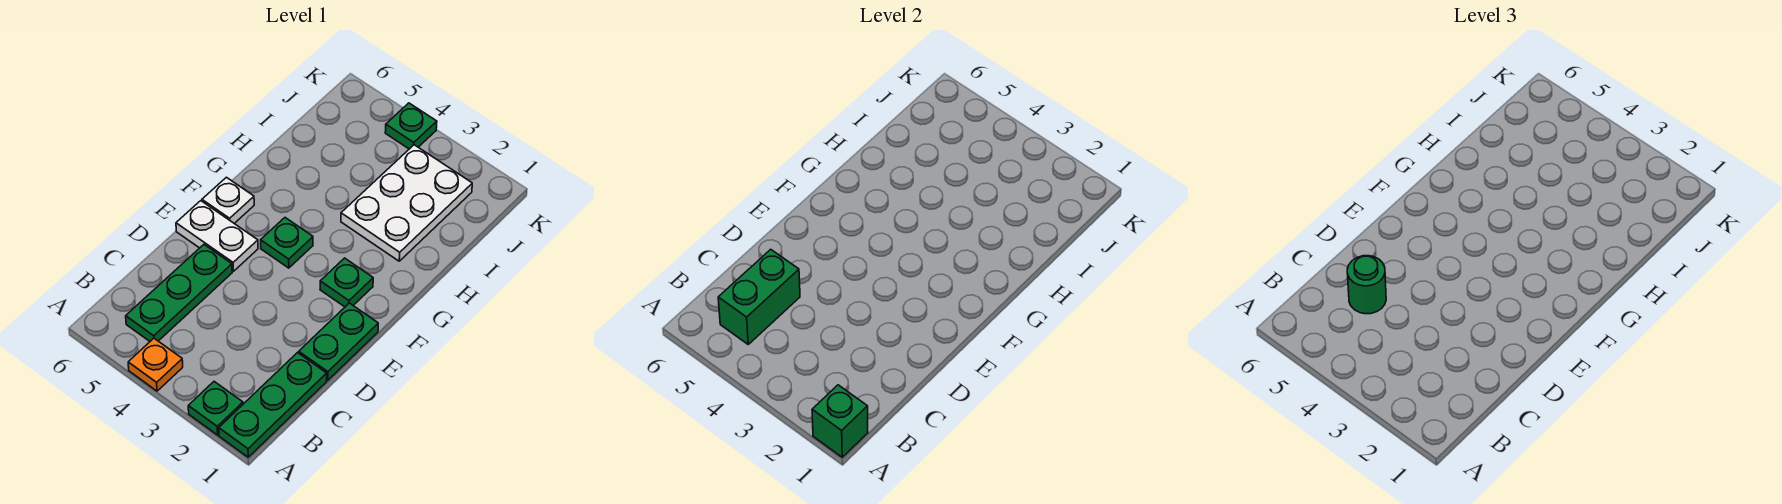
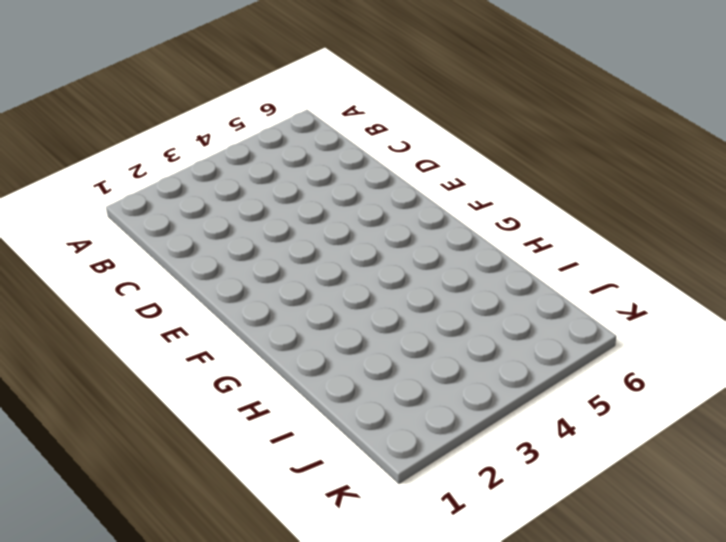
none -> green 1x3 plate [219,353,327,457]
none -> green 1x1 plate [188,382,243,435]
none -> orange 1x1 plate [128,338,183,391]

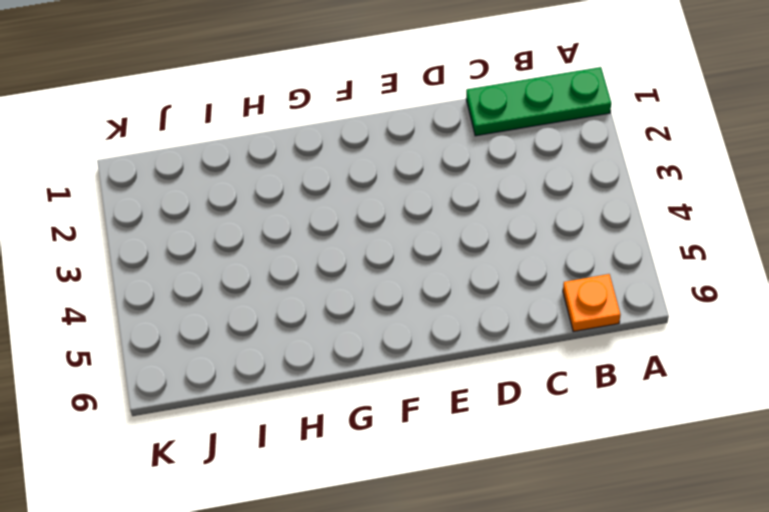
orange 1x1 plate [563,274,621,332] -> orange 1x1 plate moved to [128,338,183,391]
none -> green 1x1 plate [188,382,243,435]
none -> green 1x3 plate [126,245,232,341]
none -> green 1x2 plate [299,303,378,380]

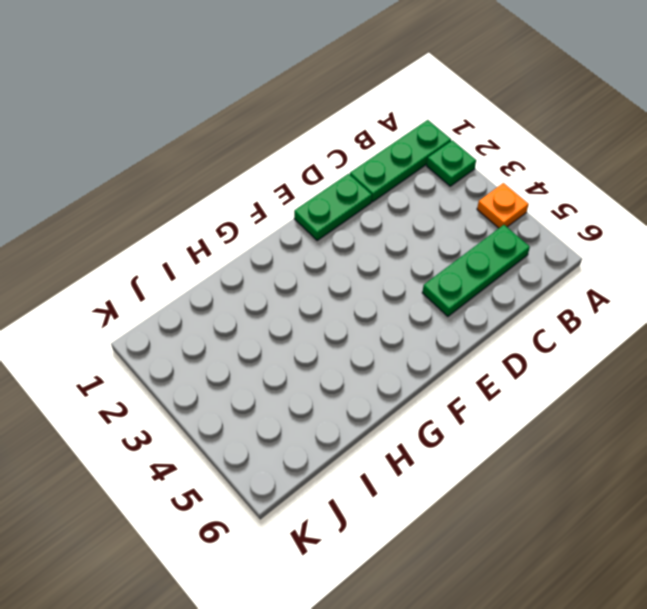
none -> white 1x2 plate [176,201,258,271]
none -> green 1x1 plate [320,258,373,307]
none -> green 1x1 plate [261,218,313,268]

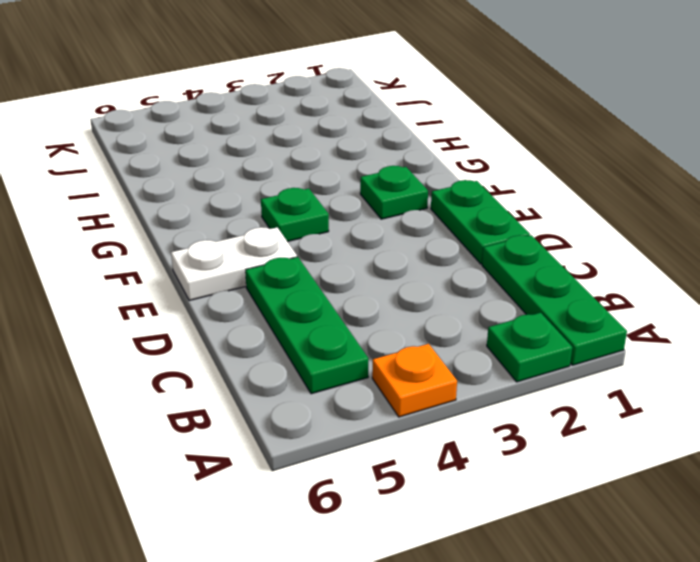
none -> white 1x1 plate [202,177,254,223]
none -> white 2x3 plate [341,145,472,261]
none -> green 1x1 plate [385,103,437,149]

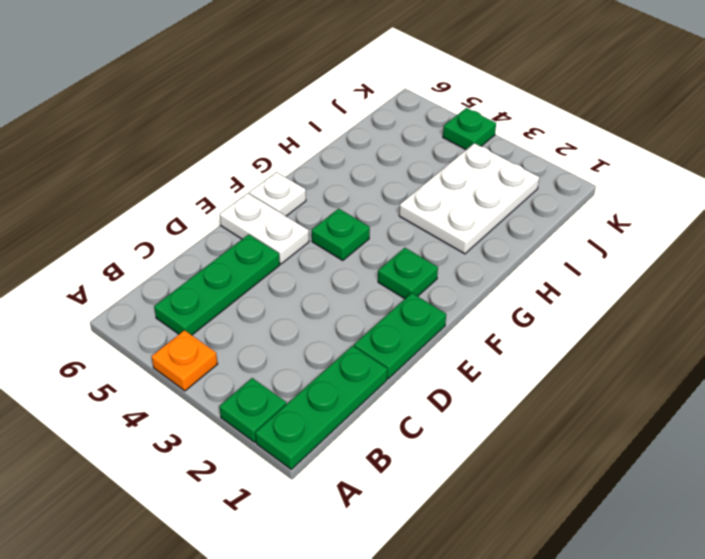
none -> green 1x1 brick [812,385,868,457]
none -> green 1x2 brick [718,249,800,344]
none -> green 1x1 round brick [1347,256,1386,314]

